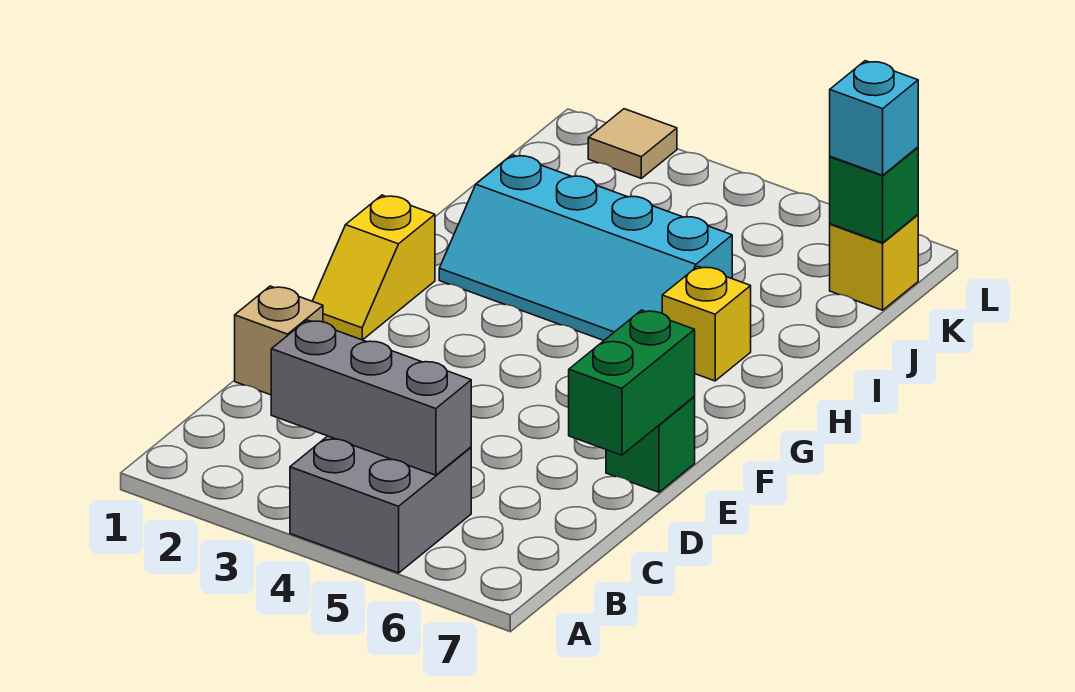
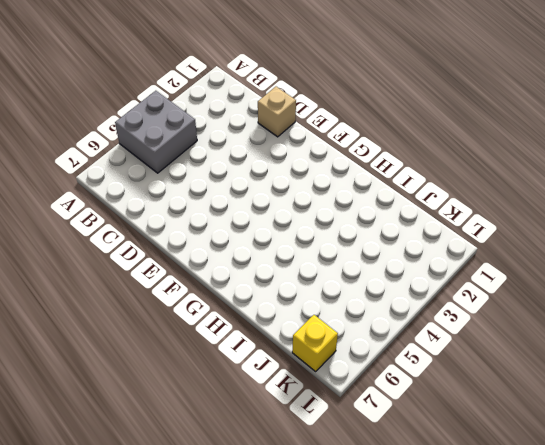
none -> green 1x1 brick [606,397,695,492]
none -> yellow 1x2 slope [313,195,435,340]
none -> cyan 2x4 slope [439,155,732,340]

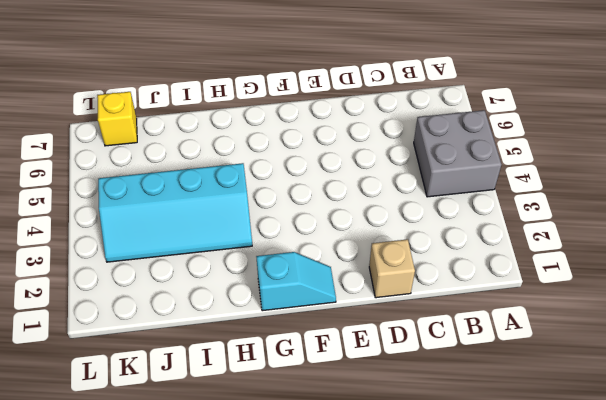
cyan 1x2 slope [256,252,336,311] -> yellow 1x2 slope [313,195,435,340]
cyan 2x4 slope [98,163,252,262] -> cyan 2x4 slope turned to [439,155,732,340]
none -> green 1x1 brick [606,397,695,492]
none -> yellow 1x1 brick [662,266,751,381]
none -> tan 1x1 tile [588,109,677,178]

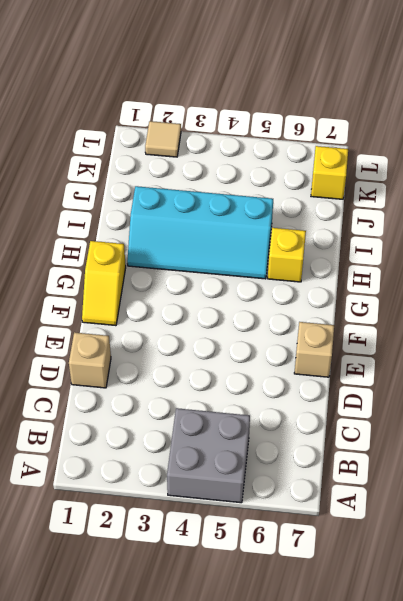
tan 1x1 brick [294,322,334,377] -> green 1x1 brick [606,397,695,492]
none -> grey 1x3 brick [271,320,471,475]
none -> green 1x2 brick [569,310,695,455]
none -> green 1x1 brick [830,147,918,243]

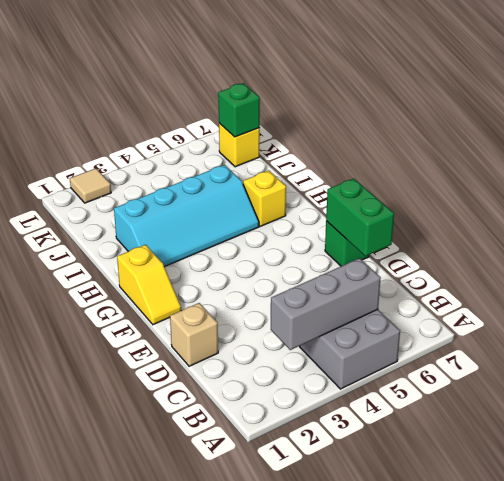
none -> cyan 1x1 brick [830,61,918,175]

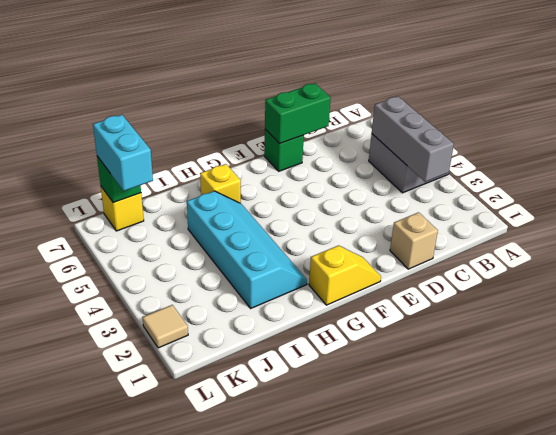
cyan 1x2 brick [93,115,153,191] -> cyan 1x1 brick [830,61,918,175]

